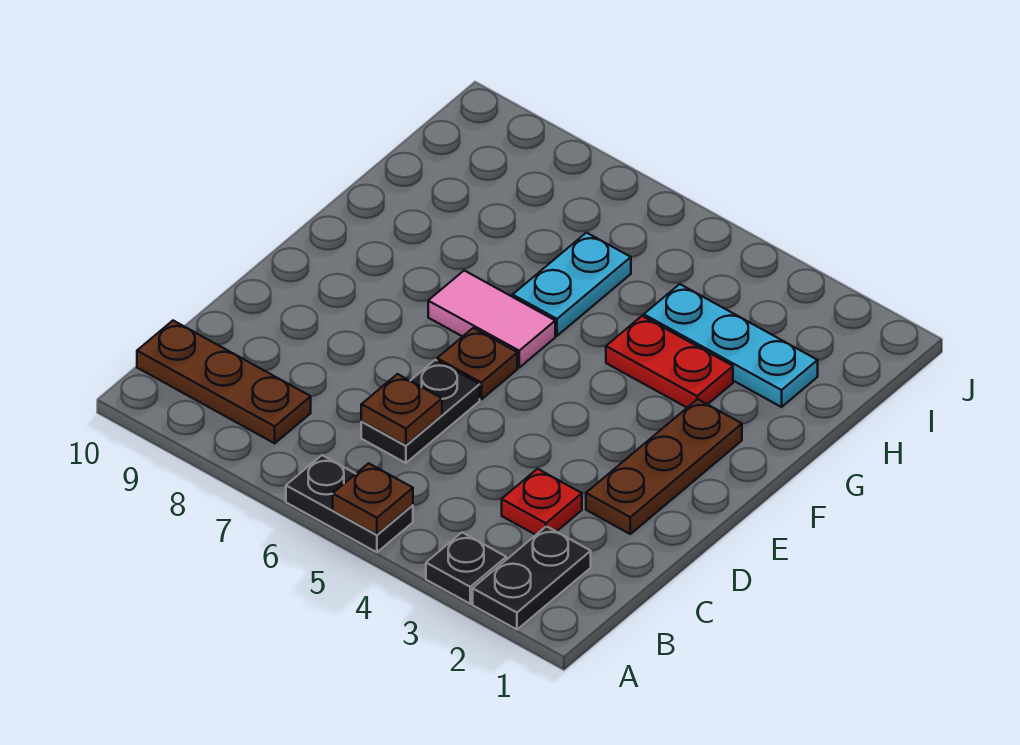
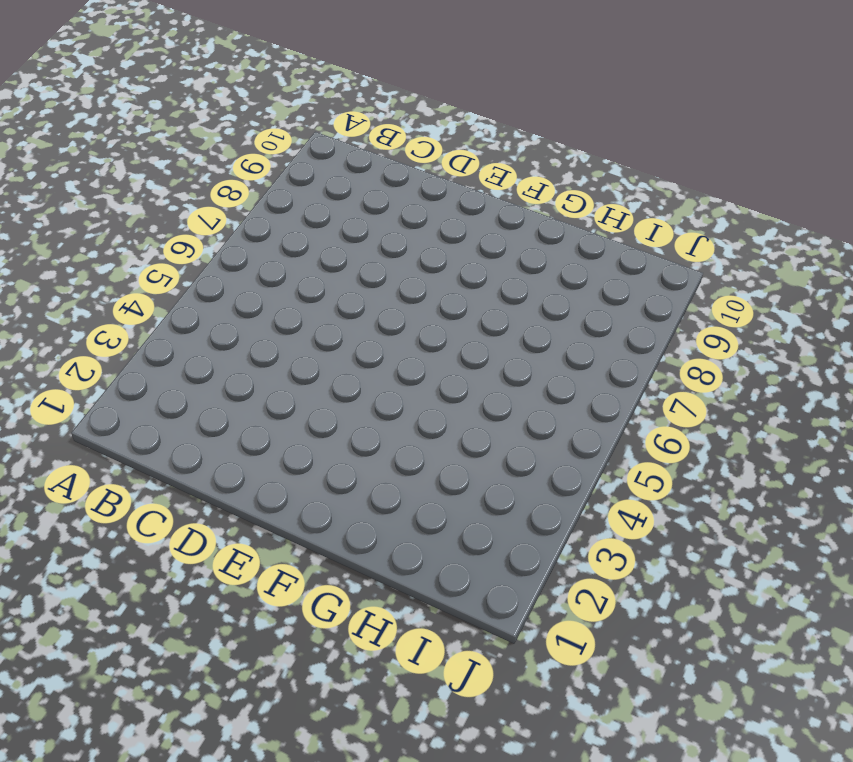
none -> black 1x2 plate [473,526,591,630]
none -> black 1x1 plate [426,533,506,604]
none -> black 1x2 plate [286,455,413,552]

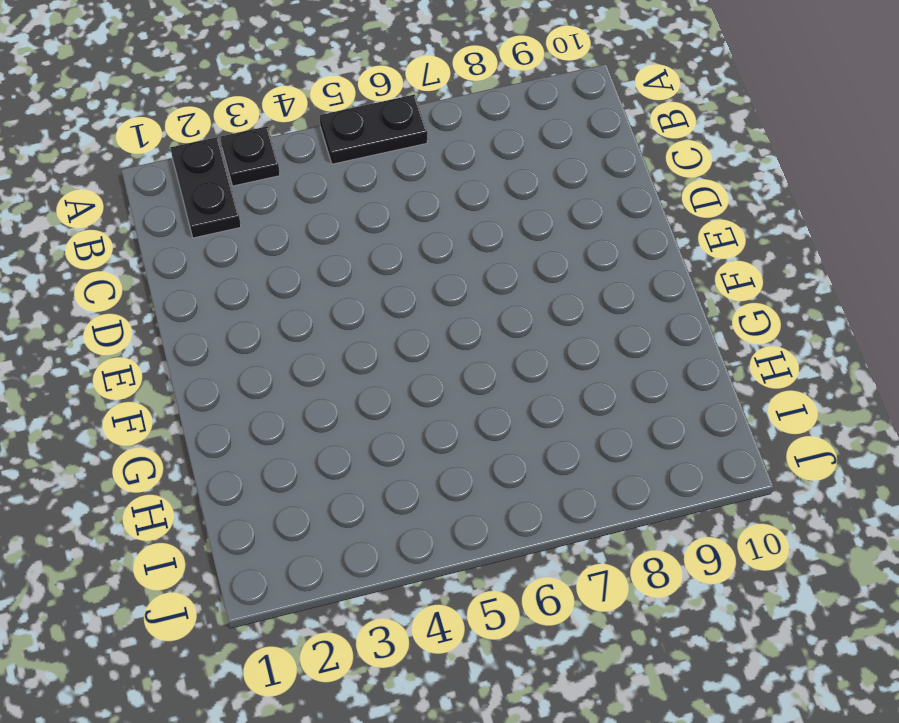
none -> brown 1x3 plate [137,321,311,443]
none -> red 1x1 plate [502,469,582,535]
none -> black 1x2 plate [361,360,480,463]

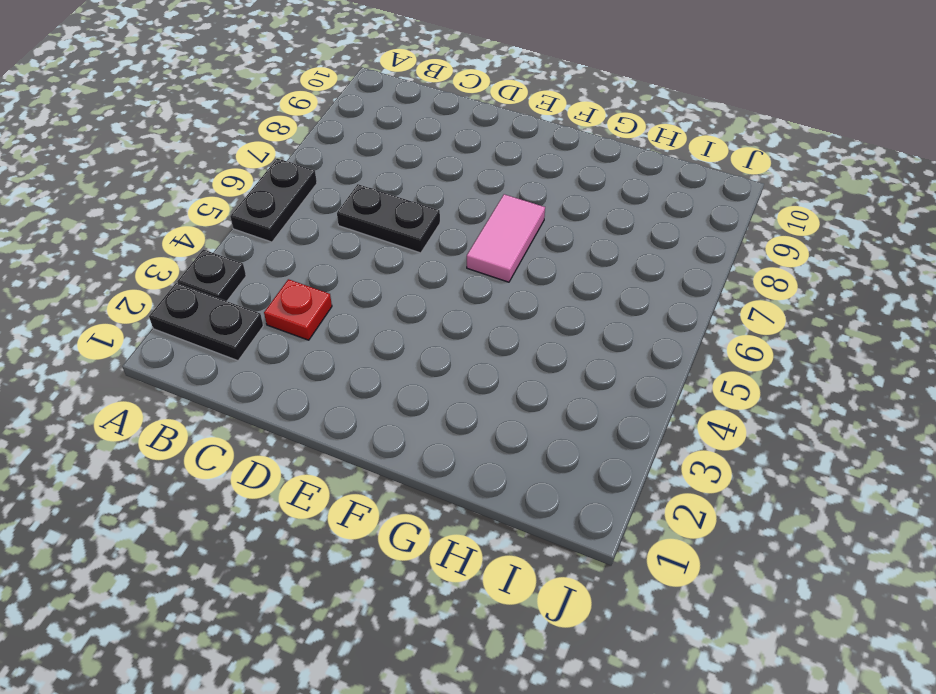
none -> brown 1x3 plate [137,321,311,443]
none -> brown 1x3 plate [586,399,742,534]
none -> brown 1x1 plate [437,328,517,399]

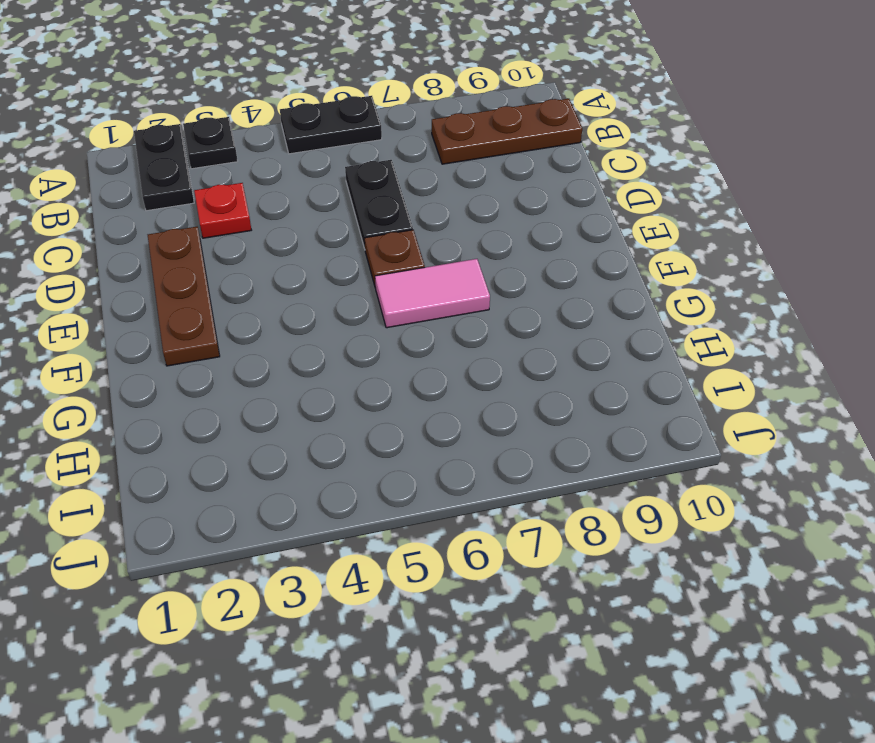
none -> red 1x2 plate [606,316,733,407]
none -> cyan 1x2 plate [513,233,631,336]
none -> cyan 1x3 plate [644,284,818,407]

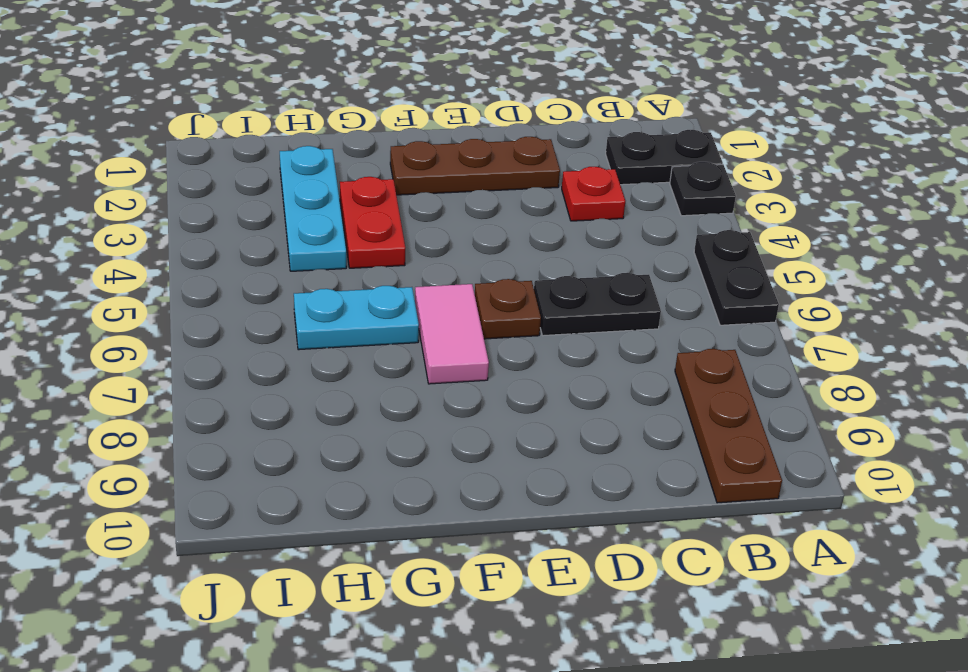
none -> brown 1x1 plate [333,463,413,535]
none -> brown 1x1 plate [361,374,442,445]

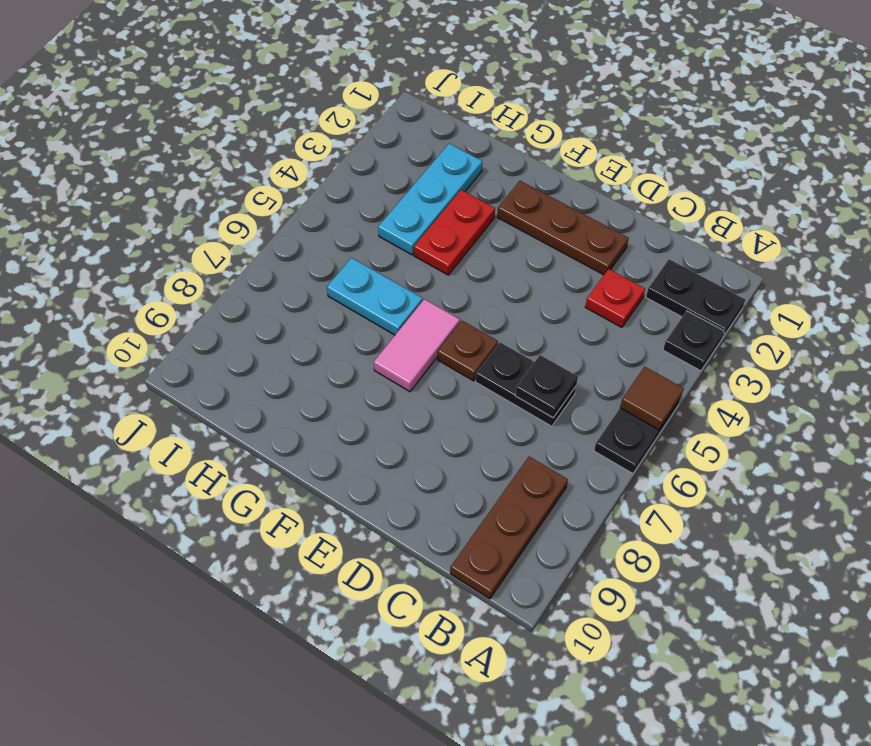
brown 1x1 tile [620,367,684,430] -> brown 1x1 plate [333,463,413,535]
black 1x1 plate [515,355,578,418] -> brown 1x1 plate [361,374,442,445]

